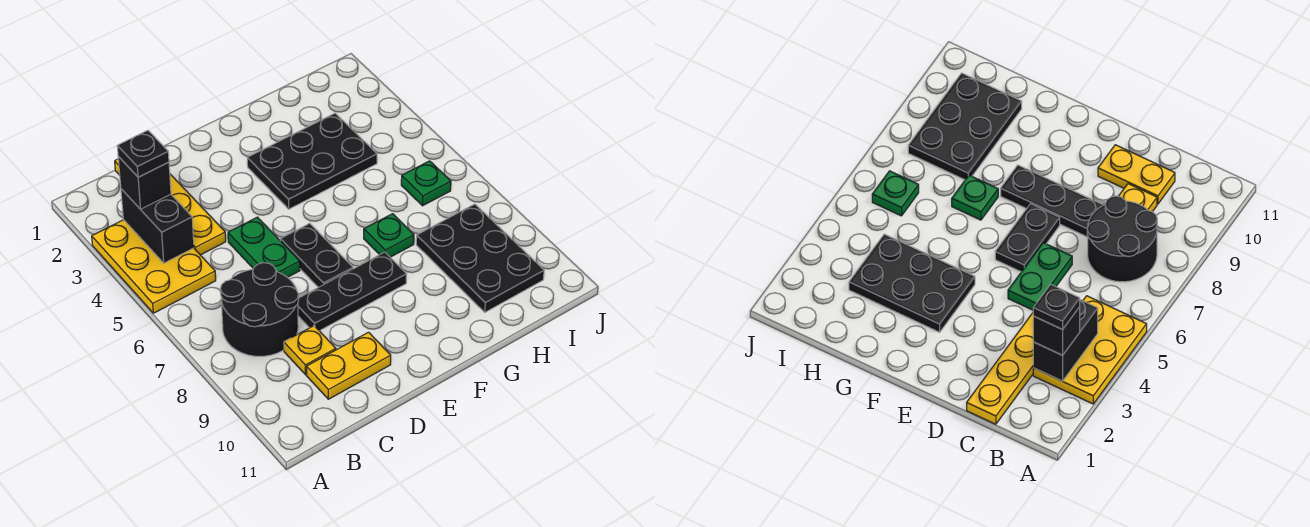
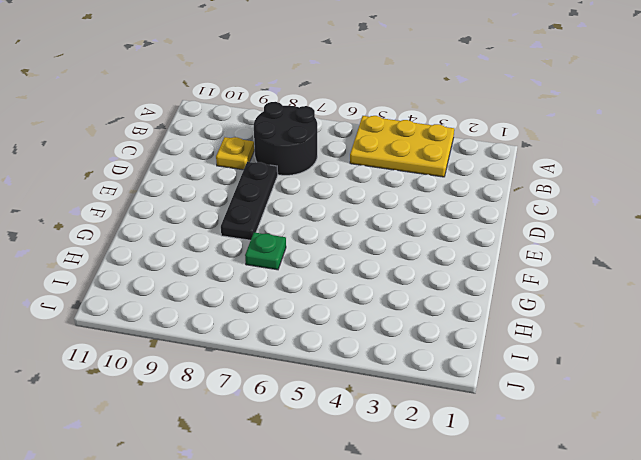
none -> yellow 1x4 plate [115,159,226,255]
none -> yellow 1x2 plate [307,332,391,399]
none -> green 1x2 plate [228,217,300,277]

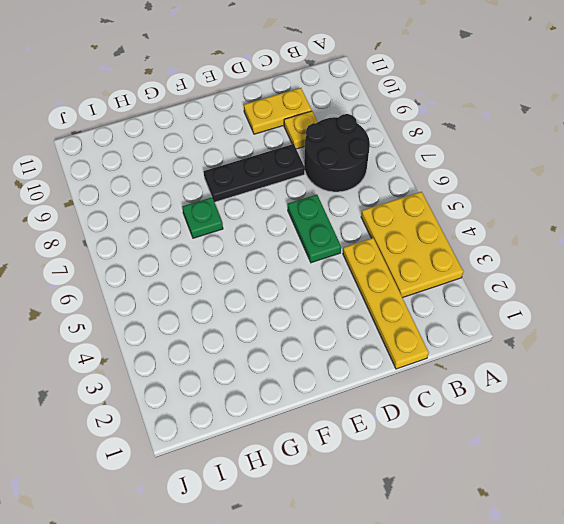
none -> black 1x2 plate [280,223,353,287]
none -> black 2x3 plate [247,113,377,209]
none -> black 2x3 plate [416,204,544,312]

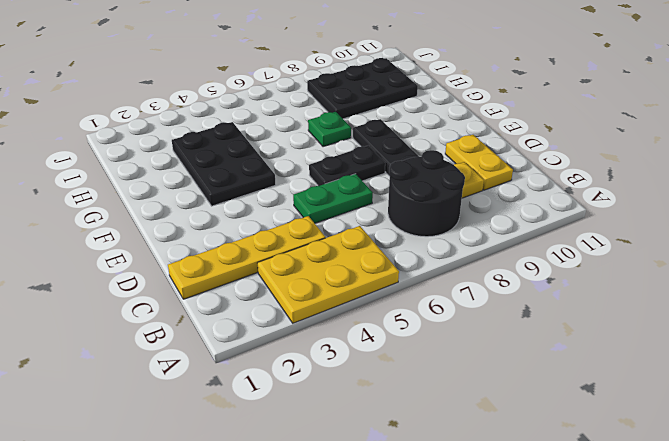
none -> green 1x1 plate [401,161,451,206]
none -> black 1x2 brick [121,189,194,263]
none -> black 1x1 brick [118,157,171,209]

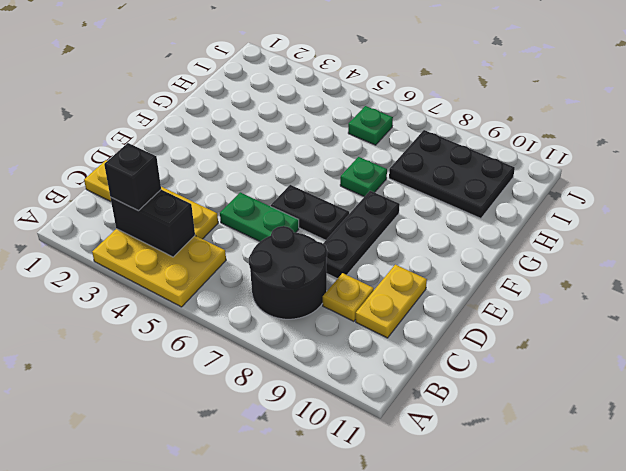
none -> black 2x3 plate [247,113,377,209]
none -> black 1x1 plate [117,131,169,177]

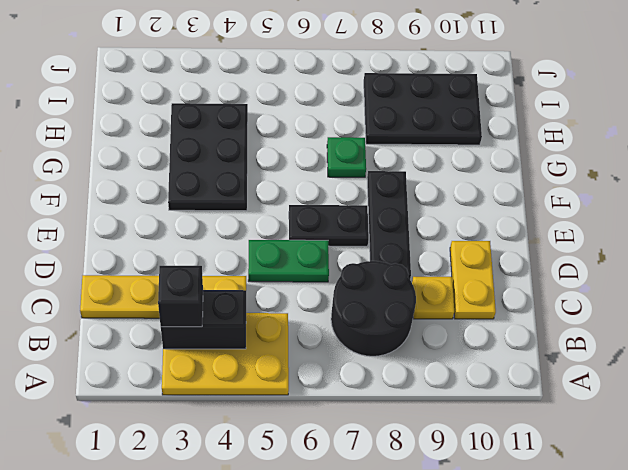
none -> green 1x1 plate [401,161,451,206]
none -> black 1x1 plate [117,131,169,177]

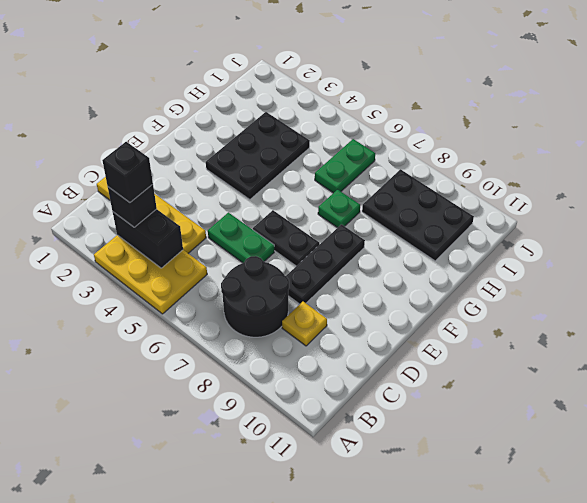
black 1x1 brick [102,142,153,203] -> black 1x1 plate [117,131,169,177]
green 1x2 plate [315,139,375,193] -> green 1x1 plate [401,161,451,206]
none -> yellow 1x2 plate [307,332,391,399]

